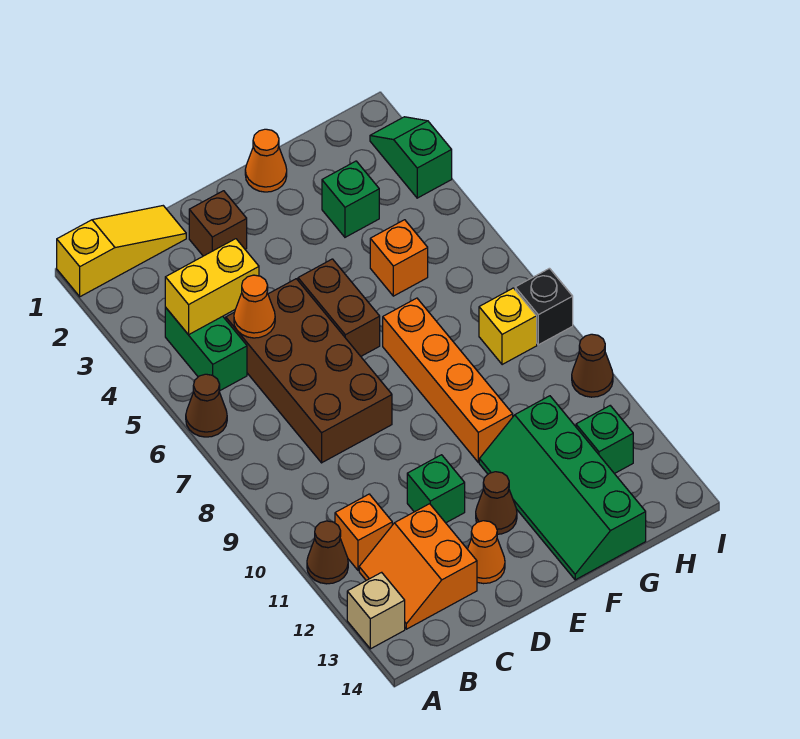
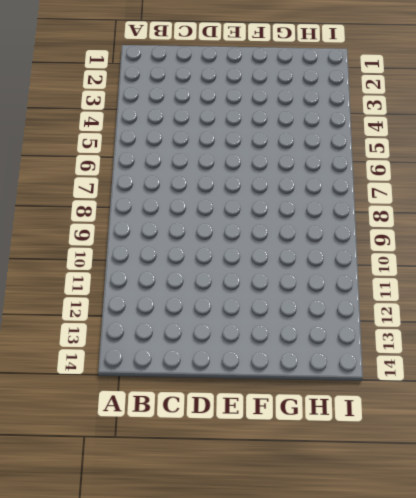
none -> yellow 1x3 slope [57,206,186,297]
none -> brown 1x1 cone [186,374,227,437]
none -> brown 1x1 cone [307,521,348,584]

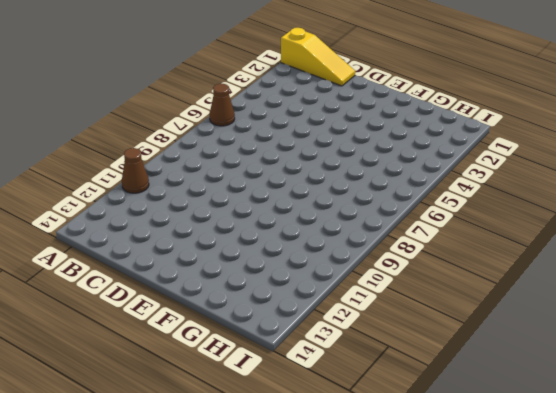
none -> tan 1x1 brick [347,572,405,649]
none -> green 1x2 brick [165,308,247,391]
none -> orange 1x1 brick [335,494,392,570]

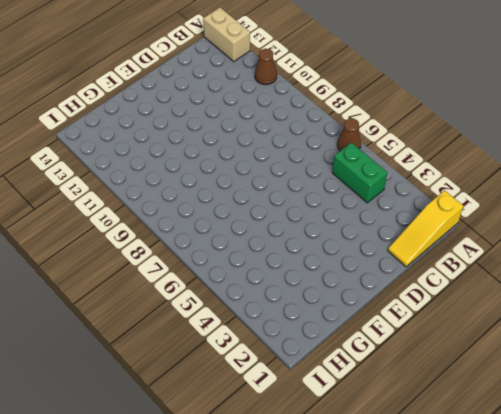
tan 1x2 brick [203,8,250,62] -> tan 1x1 brick [347,572,405,649]
none -> orange 1x1 brick [335,494,392,570]
none -> orange 2x2 slope [359,504,477,629]
none -> brown 2x4 brick [226,279,392,463]

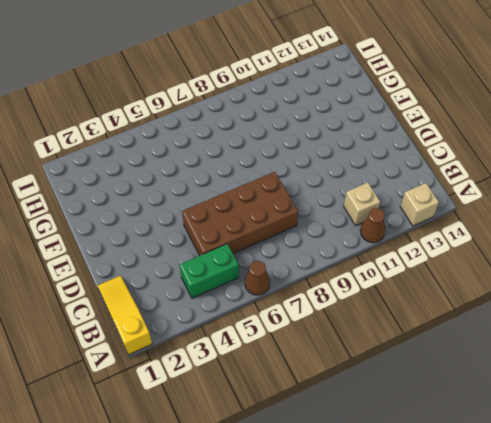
tan 1x1 brick [344,182,380,226] -> orange 1x1 brick [335,494,392,570]
none -> orange 2x2 slope [359,504,477,629]
none -> brown 1x1 brick [189,191,247,256]
none -> green 1x1 brick [407,455,465,523]

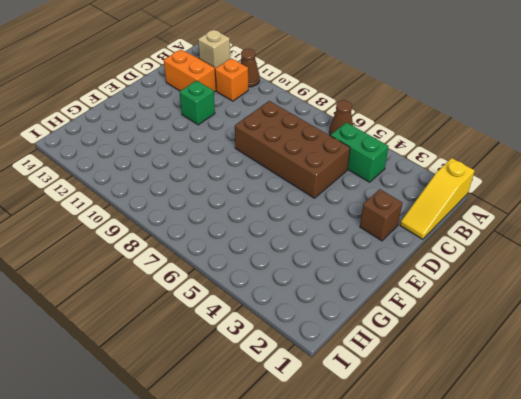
none -> orange 1x1 cone [468,521,505,584]
none -> brown 1x2 brick [298,259,380,356]
none -> brown 1x1 cone [476,472,517,534]

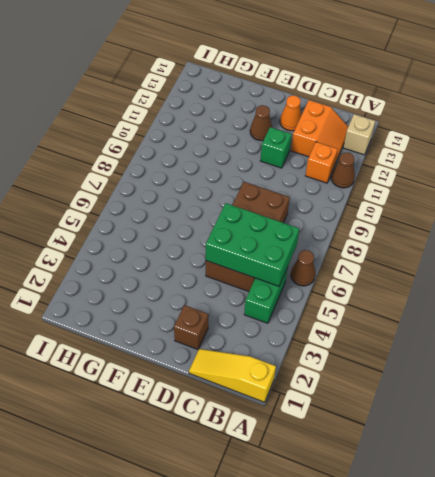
green 2x3 brick [206,203,299,286] -> orange 1x1 cone [234,275,275,338]
none -> brown 1x2 brick [298,259,380,356]
none -> orange 1x1 cone [245,129,287,192]
none -> orange 1x4 brick [383,298,513,462]

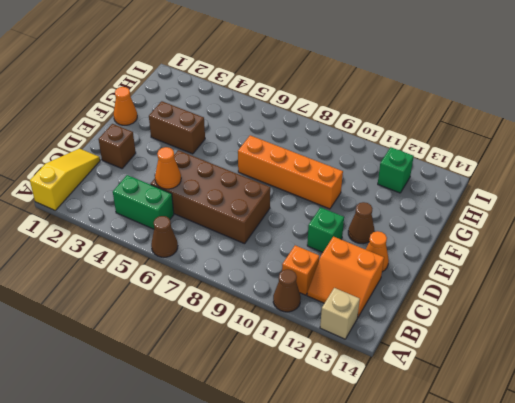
brown 1x2 brick [149,101,205,154] -> brown 1x2 brick moved to [298,259,380,356]
none -> green 2x4 slope [479,396,646,580]
none -> green 1x1 brick [322,161,379,237]
none -> orange 1x1 brick [370,220,428,296]

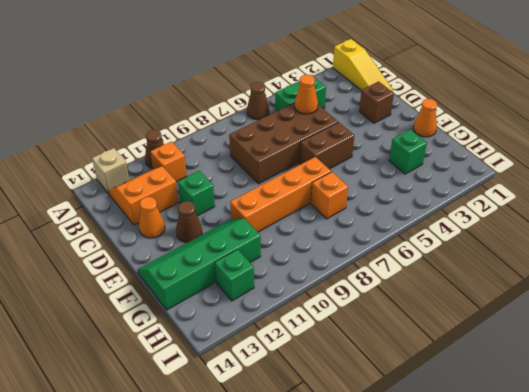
orange 1x1 brick [311,172,348,219] -> orange 1x1 brick moved to [370,220,428,296]
none -> yellow 1x1 brick [479,288,537,365]
none -> green 1x2 slope [370,117,452,198]
none -> black 1x1 brick [515,268,573,345]

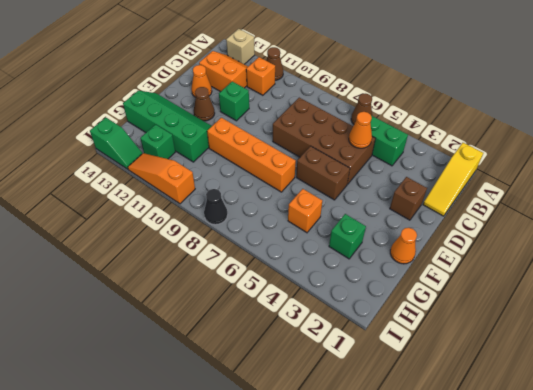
black 1x1 cone [204,189,228,225] -> black 1x1 brick [515,268,573,345]
orange 1x3 slope [128,153,195,204] -> brown 1x1 cone [572,334,613,397]
green 1x2 slope [90,118,143,169] -> green 1x2 slope moved to [370,117,452,198]
none -> yellow 1x1 brick [479,288,537,365]
none -> yellow 1x2 brick [165,239,259,335]

